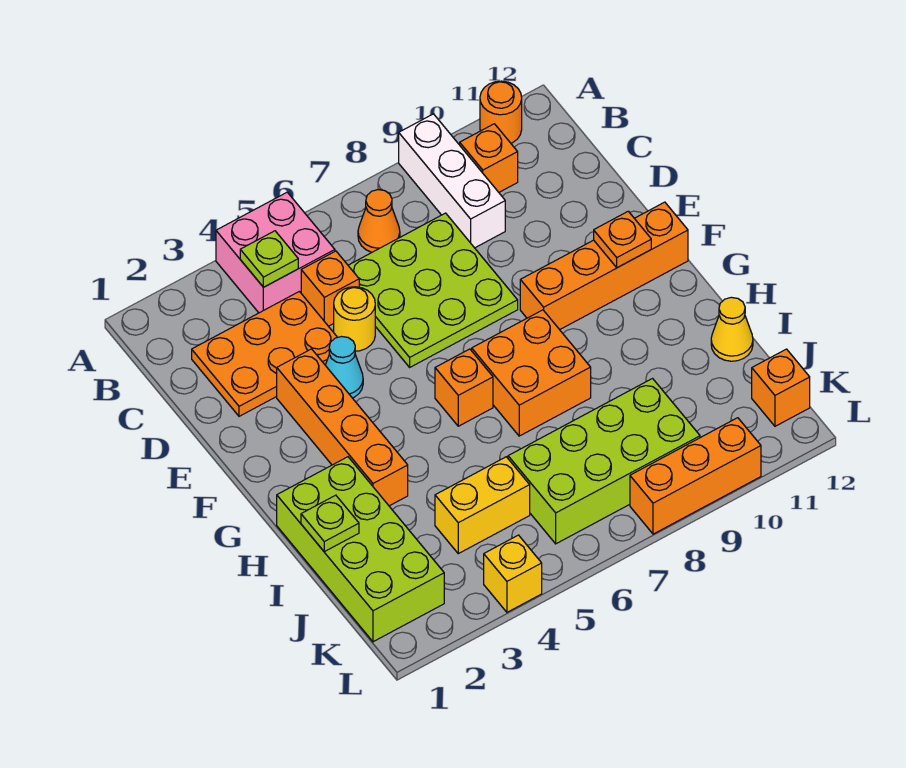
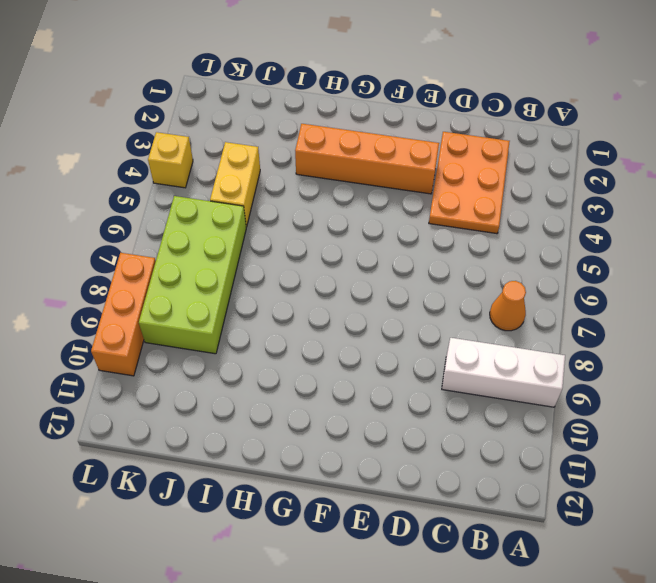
none -> pink 2x2 brick [216,192,335,313]
none -> orange 1x1 round brick [480,81,522,143]
none -> orange 1x1 brick [460,124,518,192]

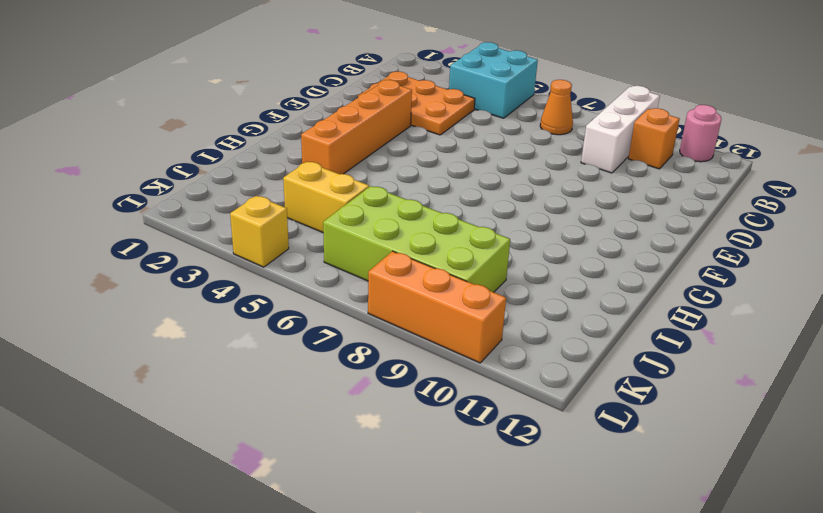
cyan 2x2 brick [449,42,538,118] -> pink 2x2 brick [216,192,335,313]
pink 1x1 round brick [680,105,721,162] -> orange 1x1 round brick [480,81,522,143]
none -> orange 1x1 brick [301,251,359,326]
none -> lime 3x3 plate [348,213,518,367]
none -> yellow 1x1 round brick [334,287,375,351]

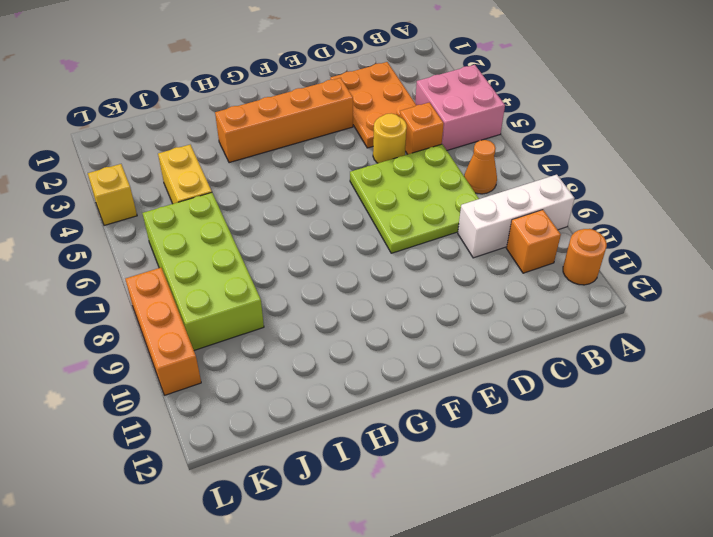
none -> cyan 1x1 cone [325,337,363,398]
none -> orange 1x4 brick [520,202,688,330]
none -> orange 1x1 brick [435,349,493,426]

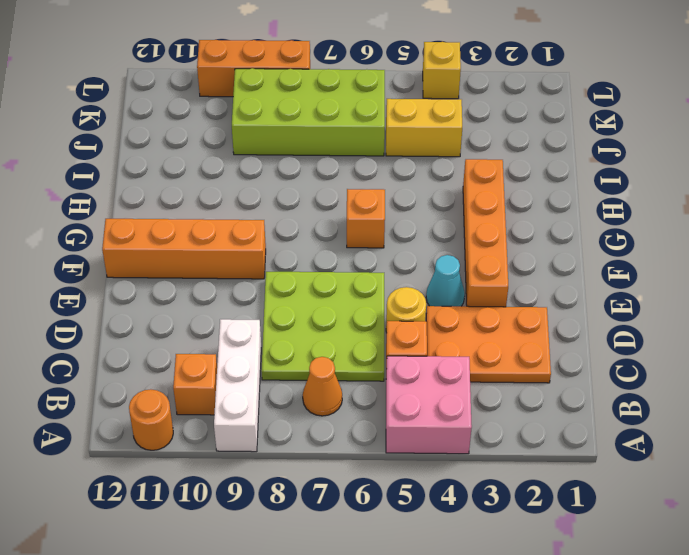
none -> orange 2x2 brick [472,310,591,436]
none -> lime 2x4 brick [277,457,444,642]
none -> yellow 1x1 cone [711,297,753,361]

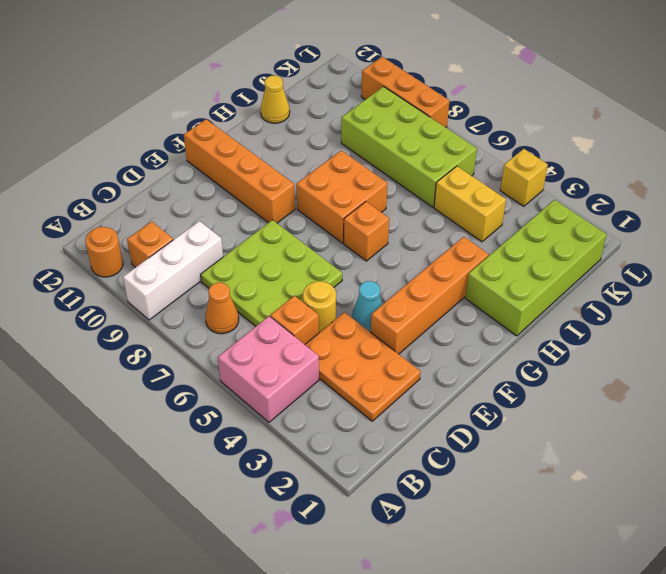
none -> orange 1x1 brick [752,349,810,426]
none -> lime 1x1 plate [240,231,298,287]
none -> orange 1x1 plate [594,211,651,268]

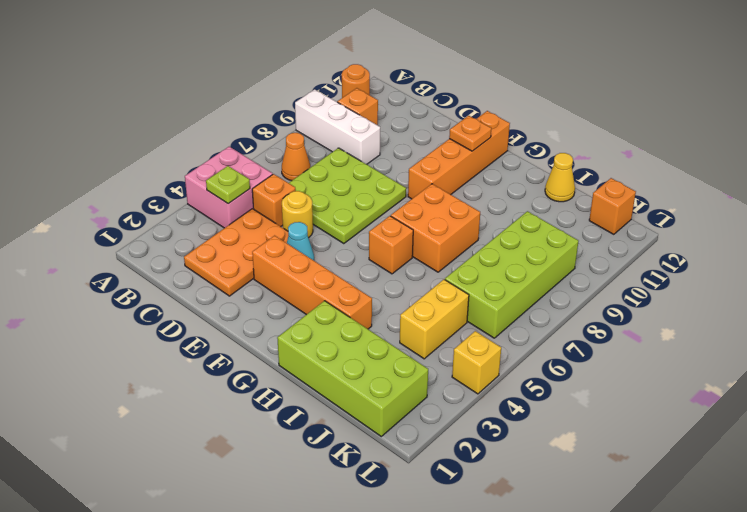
none -> orange 1x3 brick [630,418,761,534]
none -> lime 1x1 plate [301,495,359,552]

